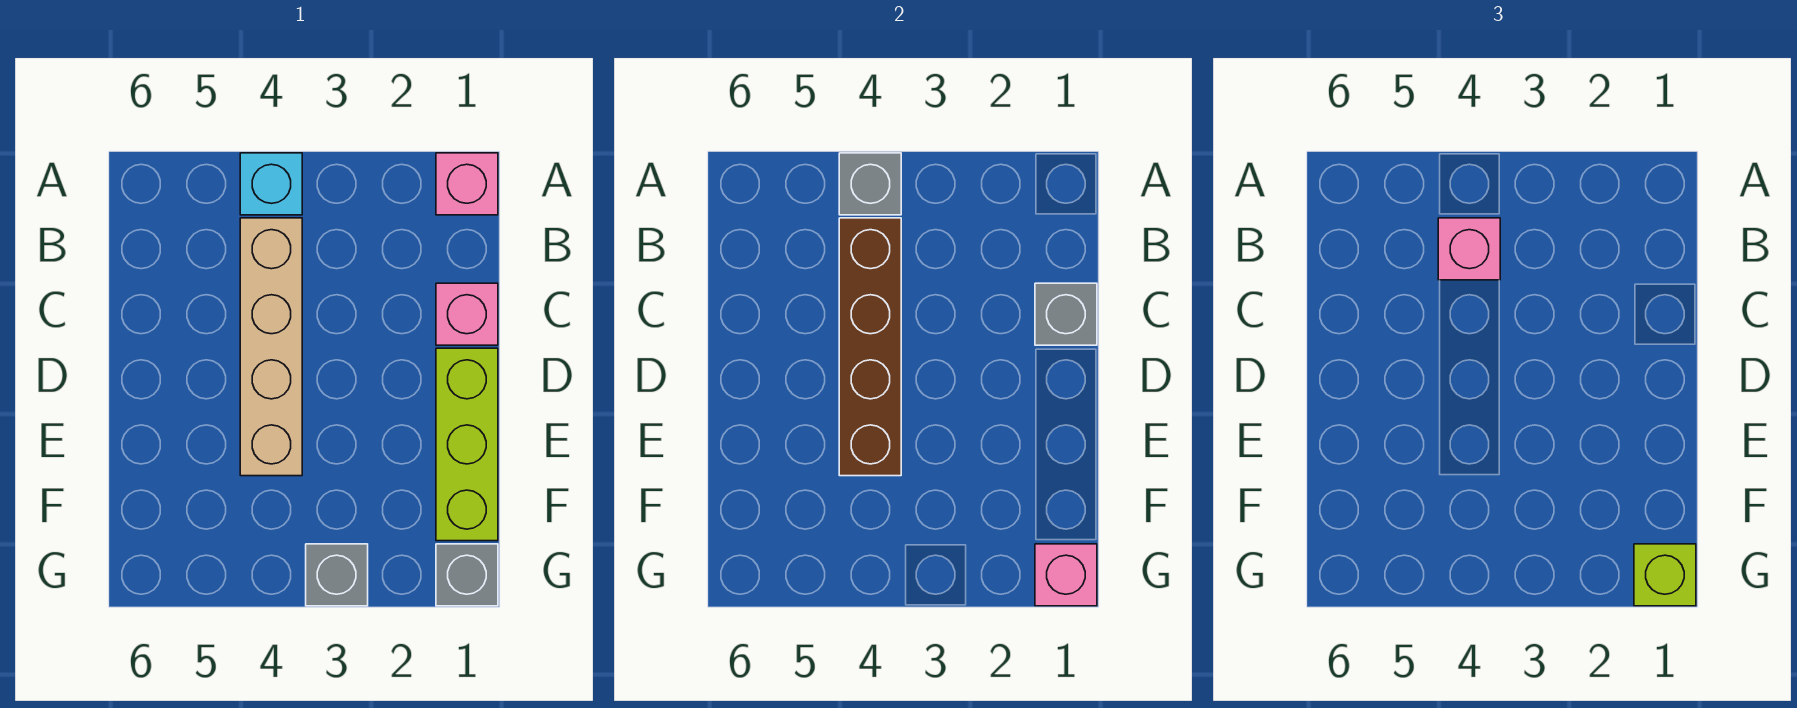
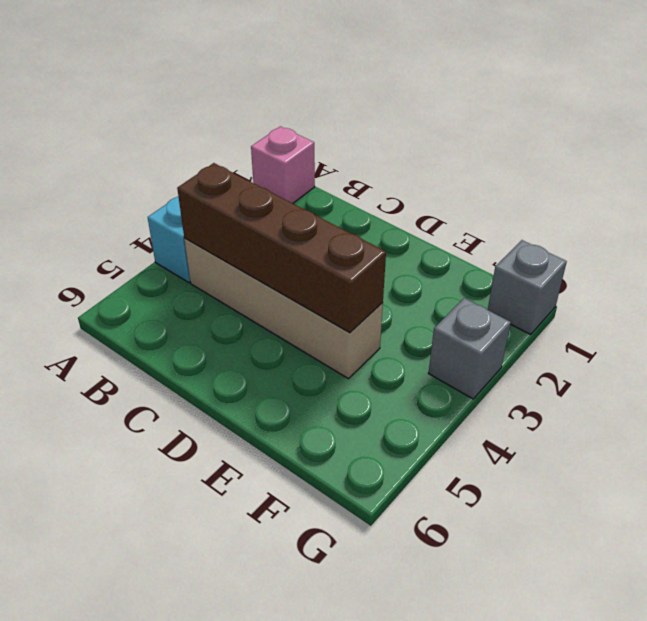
none -> pink 1x1 brick [436,283,498,345]
none -> lime 1x3 brick [436,348,498,541]
none -> grey 1x1 brick [839,153,901,215]

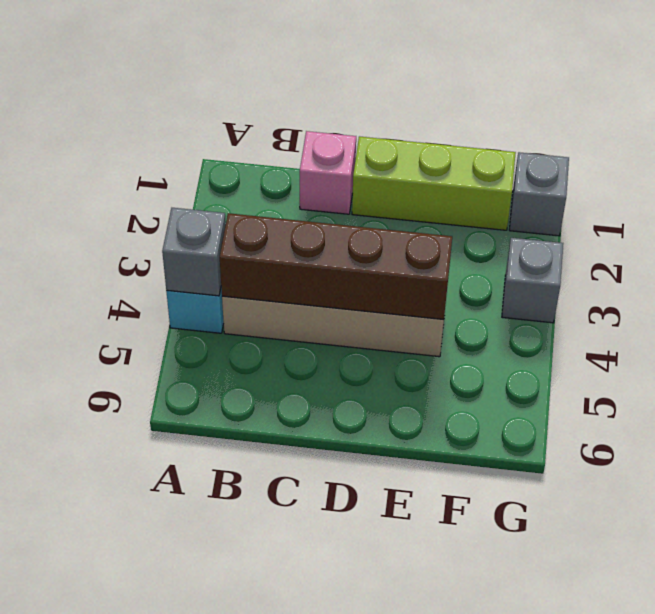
none -> pink 1x1 brick [436,153,498,215]
none -> grey 1x1 brick [1035,283,1097,345]
none -> pink 1x1 brick [1035,544,1097,606]

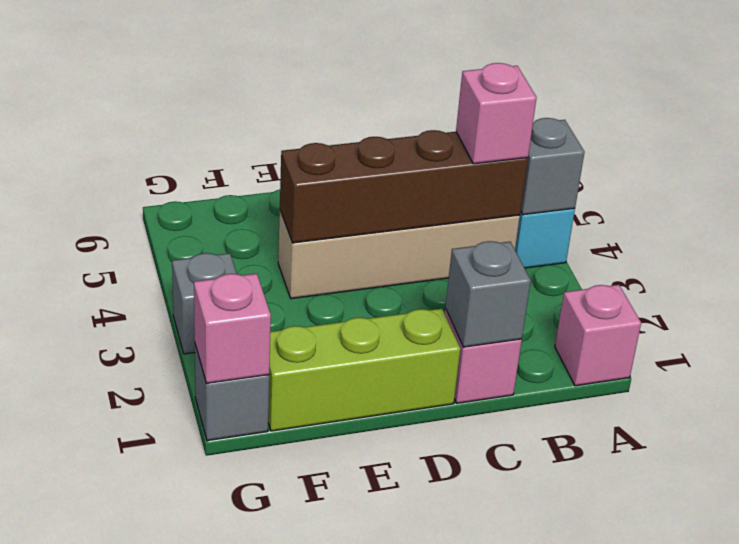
none -> lime 1x1 brick [1634,544,1696,606]

